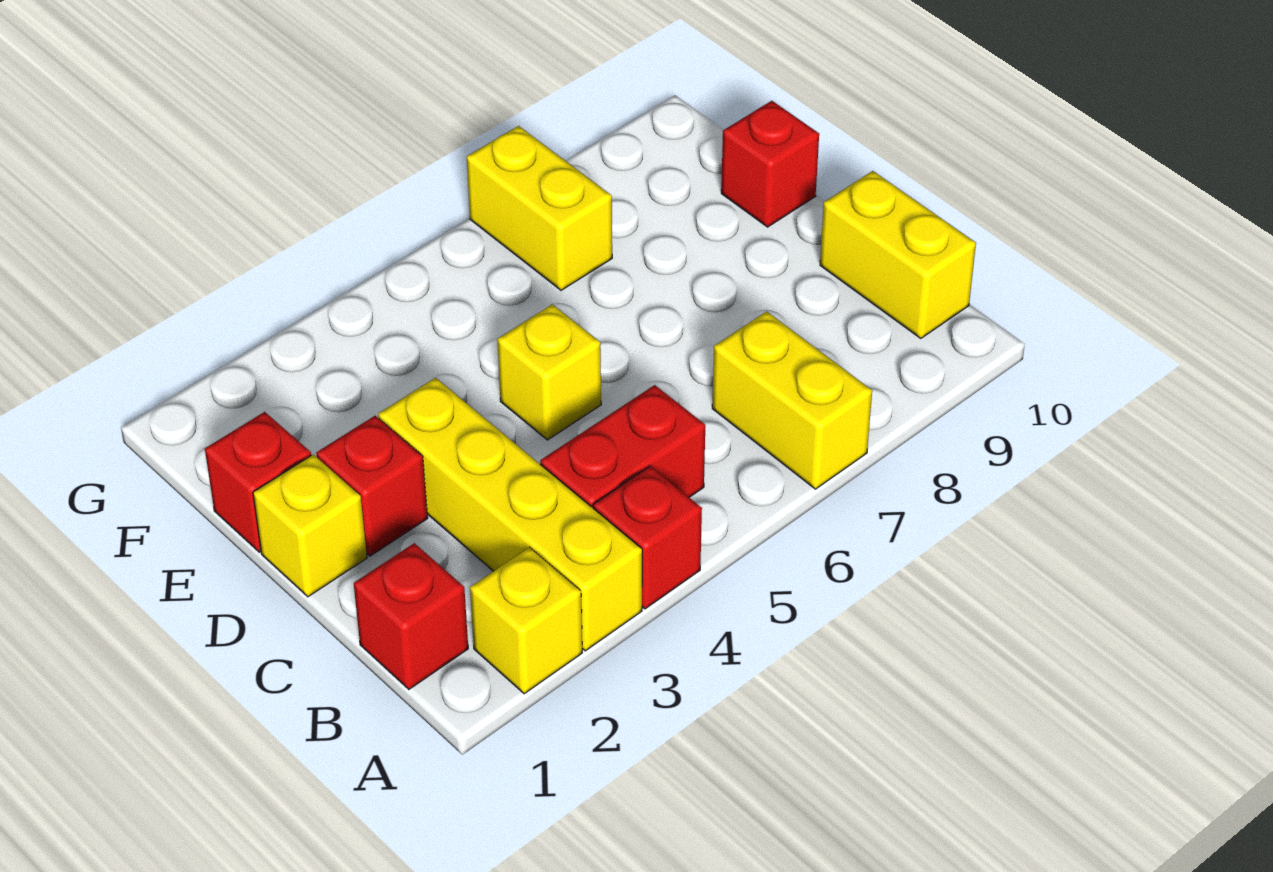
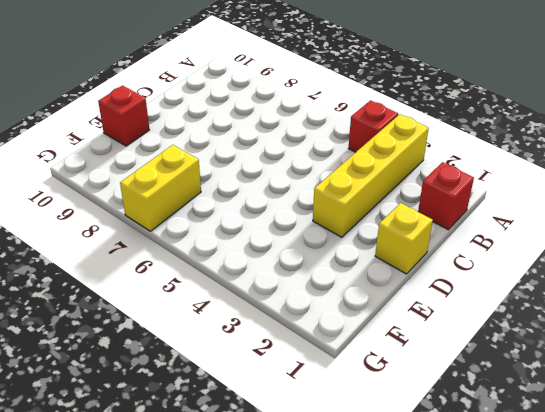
none -> yellow 1x1 brick [470,547,582,694]
none -> yellow 1x2 brick [712,311,872,489]
none -> red 1x2 brick [540,385,705,508]

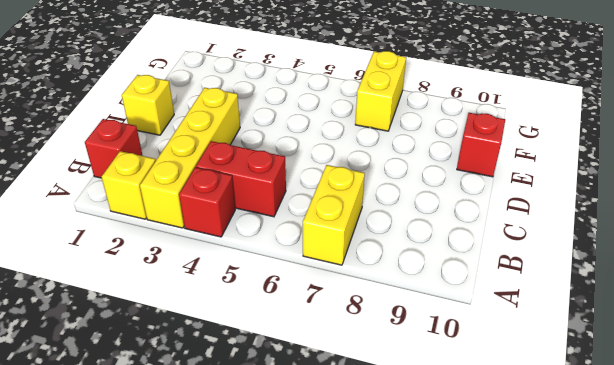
none -> yellow 1x2 brick [820,171,976,338]
none -> red 1x1 brick [316,416,428,556]
none -> yellow 1x1 brick [497,304,601,440]

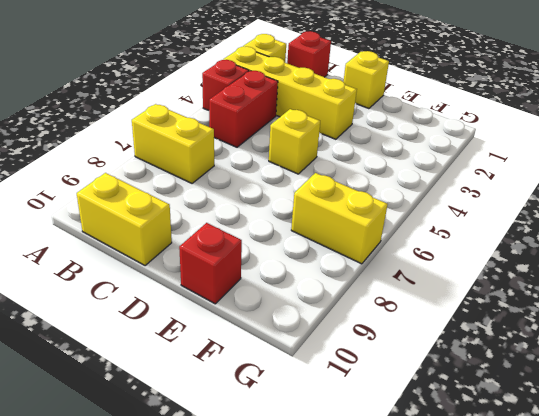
none -> red 1x1 brick [316,416,428,556]
none -> red 1x1 brick [205,412,311,552]

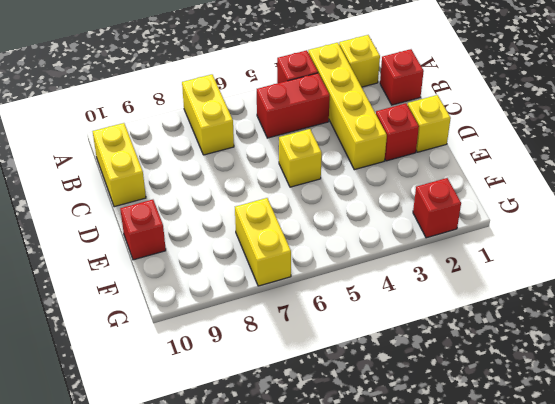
red 1x1 brick [413,178,461,238] -> red 1x1 brick moved to [205,412,311,552]

